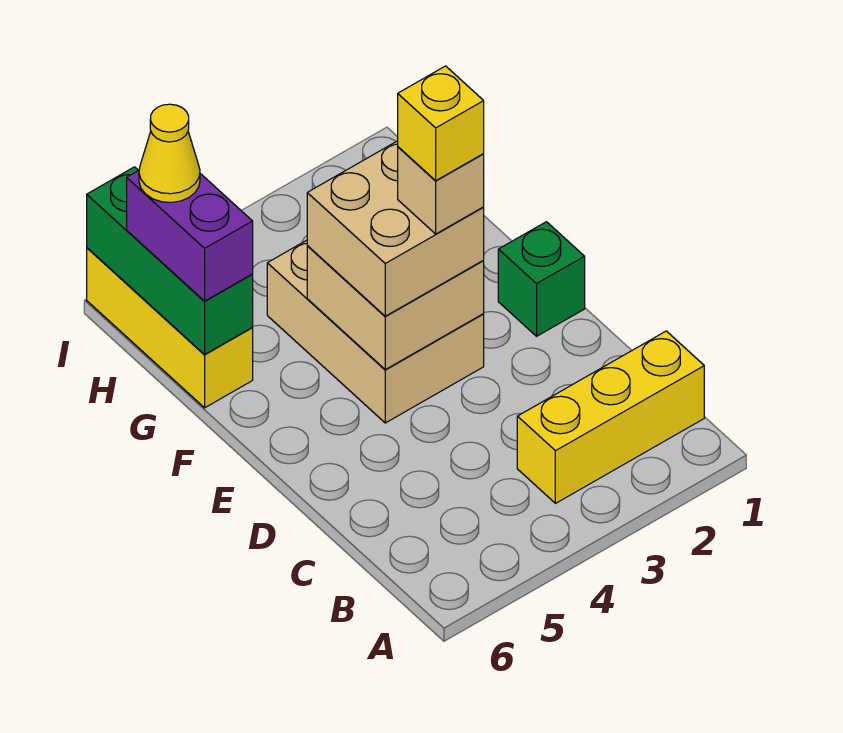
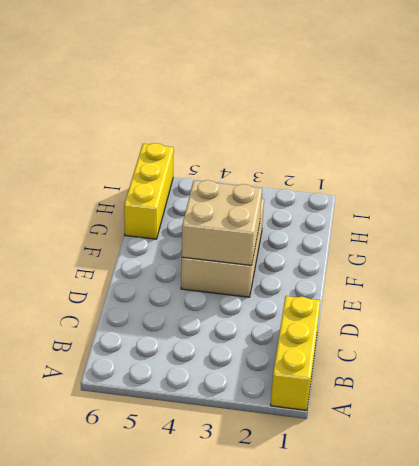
yellow 1x3 brick [271,296,321,410] -> yellow 1x3 brick turned to [517,331,704,503]
none -> green 1x1 brick [498,222,585,336]
none -> green 1x3 brick [87,167,253,354]

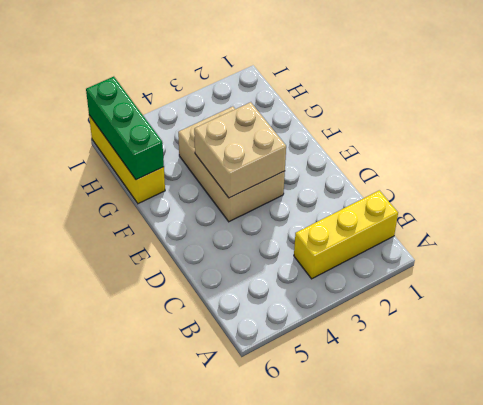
none -> green 1x1 brick [498,222,585,336]
none -> tan 2x2 brick [307,141,484,316]

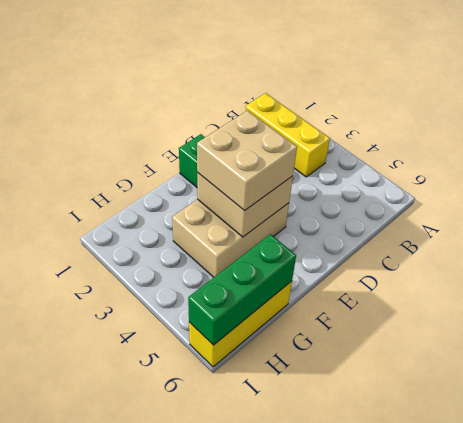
none -> purple 1x2 brick [127,170,253,301]
none -> tan 1x1 brick [398,147,484,234]

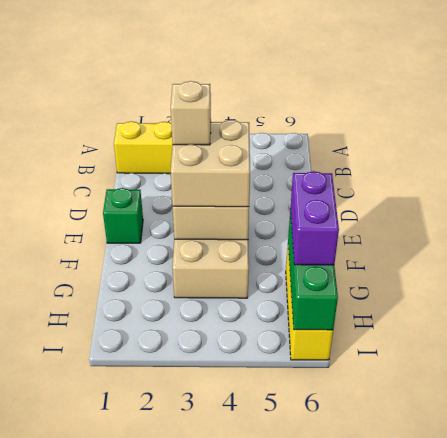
none -> yellow 1x1 cone [139,104,200,203]
none -> yellow 1x1 brick [398,66,484,180]

